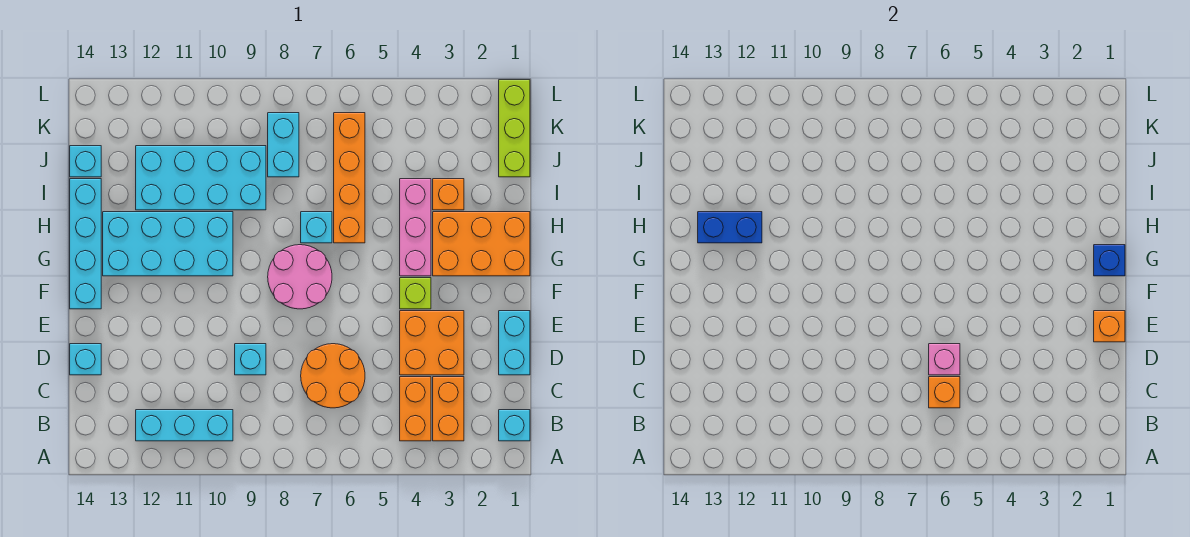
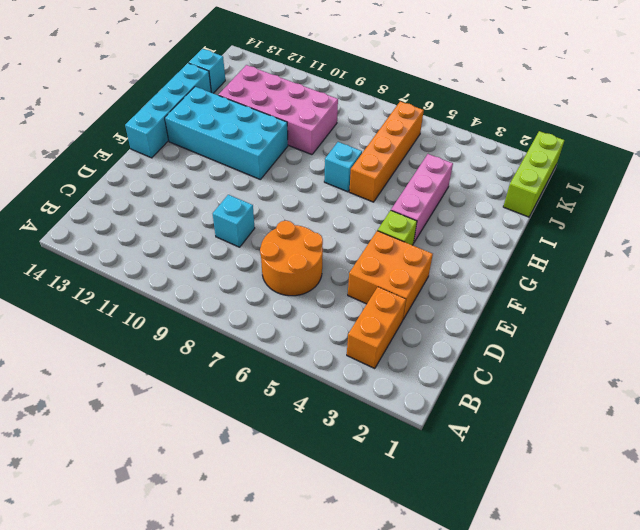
pink 2x4 brick [219,65,338,155] -> cyan 2x4 brick [136,146,266,210]
none -> cyan 1x1 brick [499,410,530,441]
none -> orange 1x2 brick [400,377,431,441]
none -> cyan 1x3 brick [136,410,233,441]

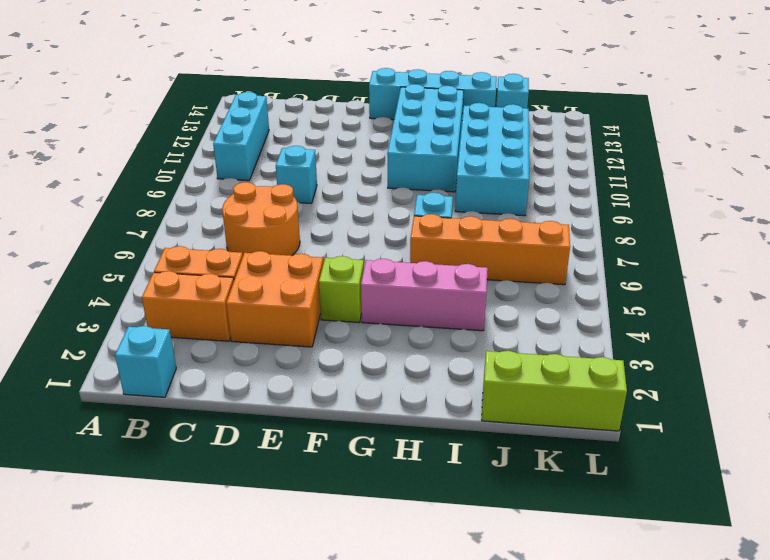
none -> cyan 1x2 brick [499,311,530,375]
none -> cyan 1x1 brick [70,344,101,375]
none -> pink 2x2 round brick [268,245,332,309]

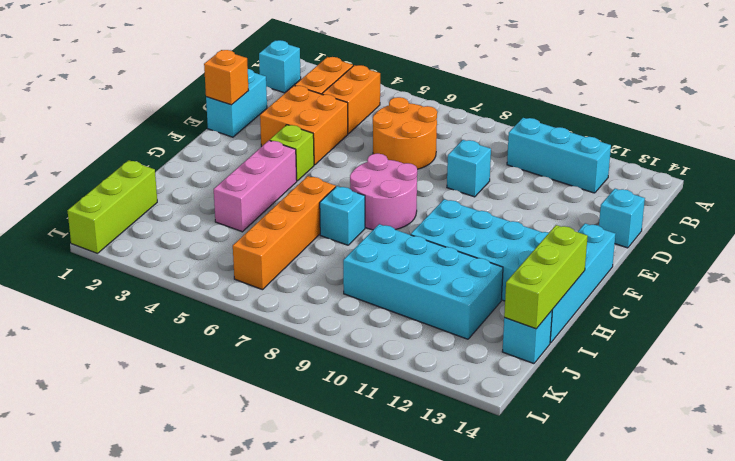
lime 1x3 brick [504,225,588,329] -> none
none -> orange 2x3 brick [433,212,530,276]
none -> orange 1x1 brick [433,179,464,210]
none -> cyan 1x2 brick [268,113,299,177]

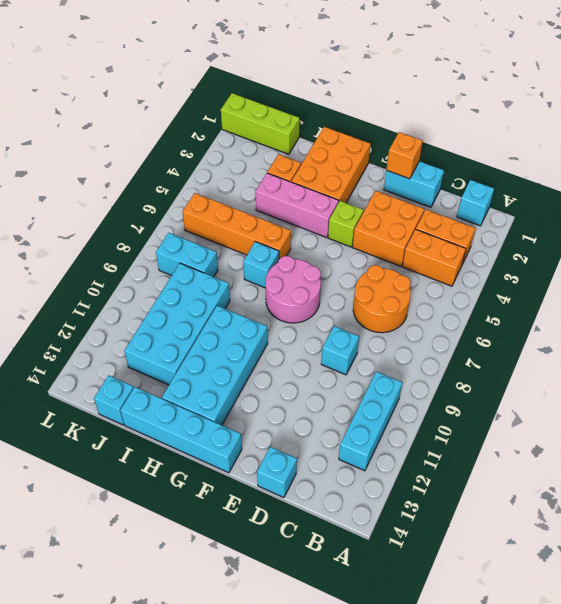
none -> orange 1x1 brick [929,377,960,408]
none -> pink 1x1 brick [929,344,960,375]
none -> blue 1x1 brick [1094,245,1125,276]

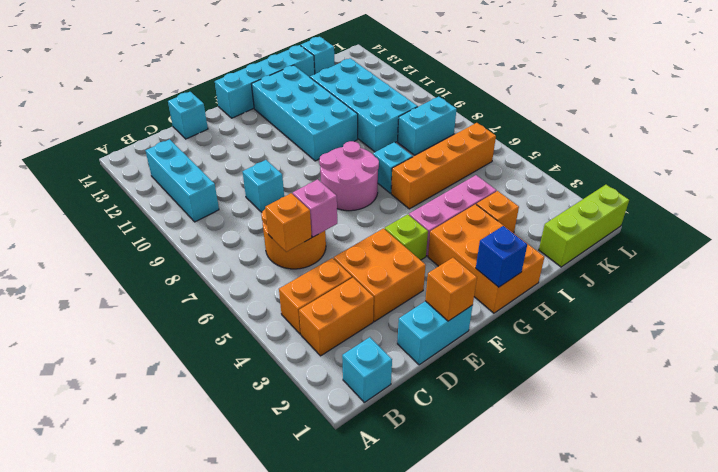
none -> blue 1x2 brick [698,212,762,243]

